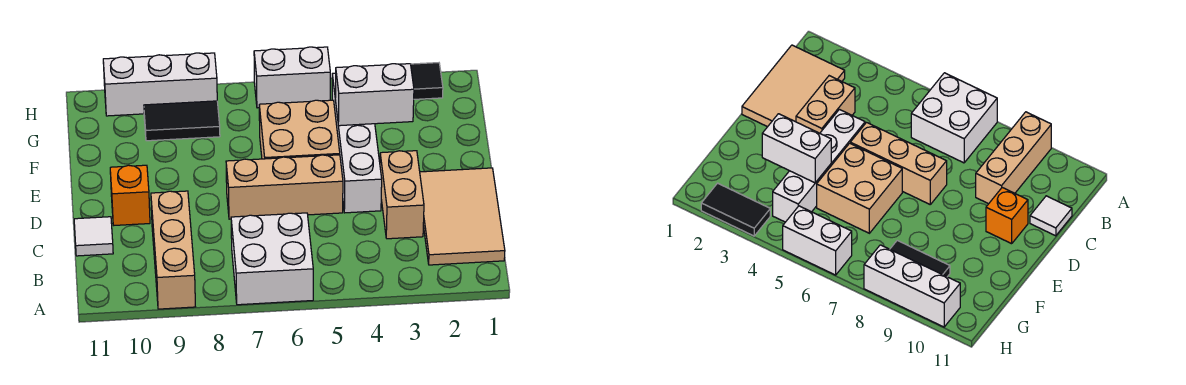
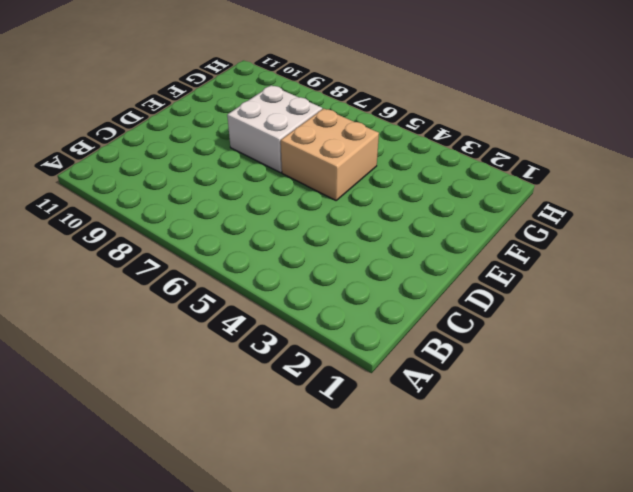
white 2x2 brick [227,85,322,173] -> white 2x2 brick moved to [231,213,313,305]
none -> tan 1x3 brick [151,191,195,309]
none -> tan 2x3 tile [420,168,505,265]
none -> tan 1x2 brick [380,151,424,239]

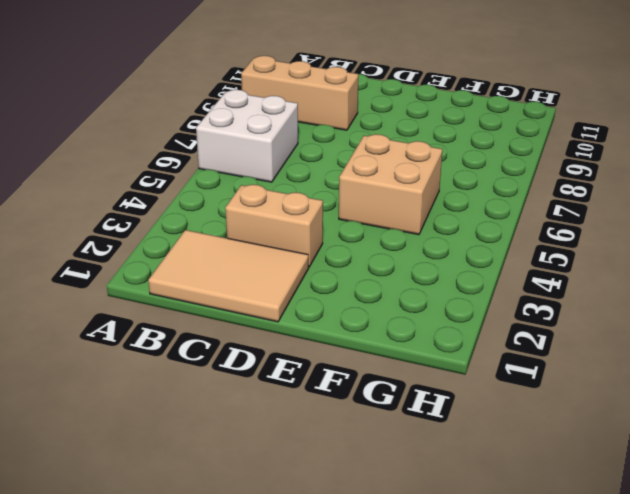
none -> white 1x1 tile [74,217,113,256]
none -> white 1x4 brick [332,73,382,213]
none -> tan 1x3 brick [226,155,343,219]

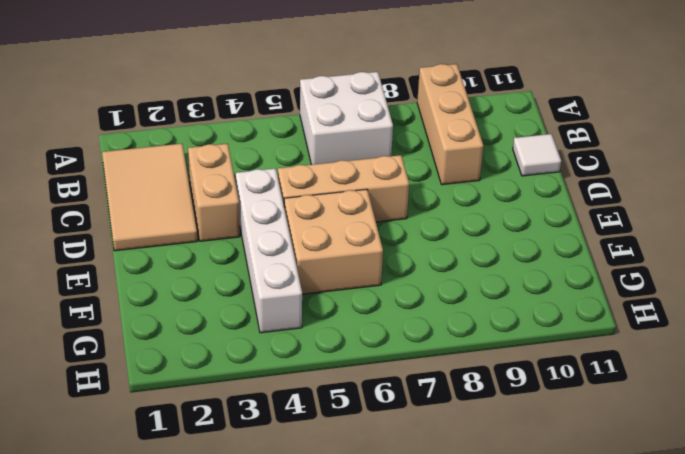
none -> orange 1x1 brick [110,165,150,225]
none -> black 1x2 tile [144,101,220,141]
none -> black 1x2 tile [411,63,443,99]

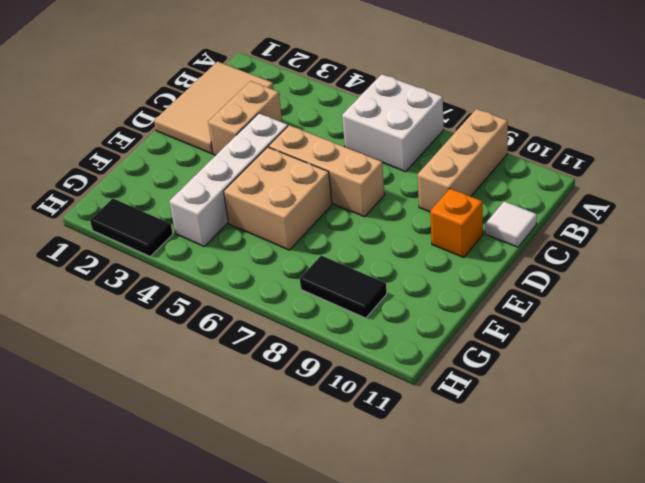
none -> white 1x2 brick [254,47,330,108]
none -> white 1x3 brick [103,53,217,116]
none -> white 1x2 brick [335,64,414,126]

